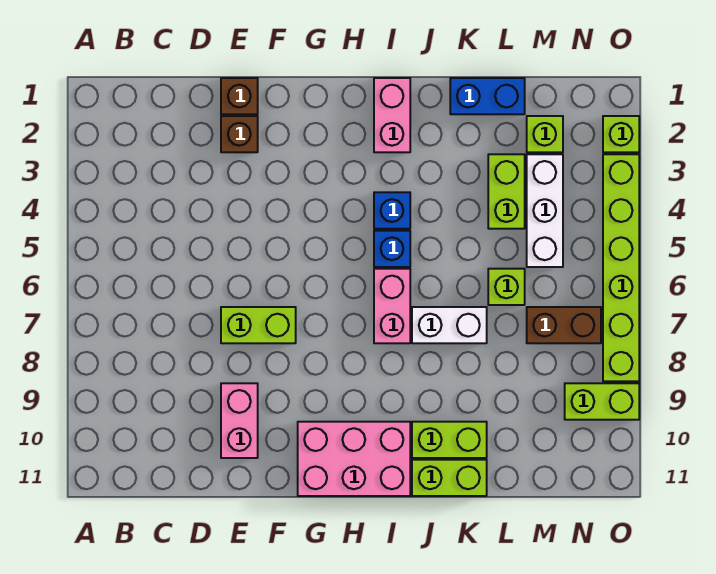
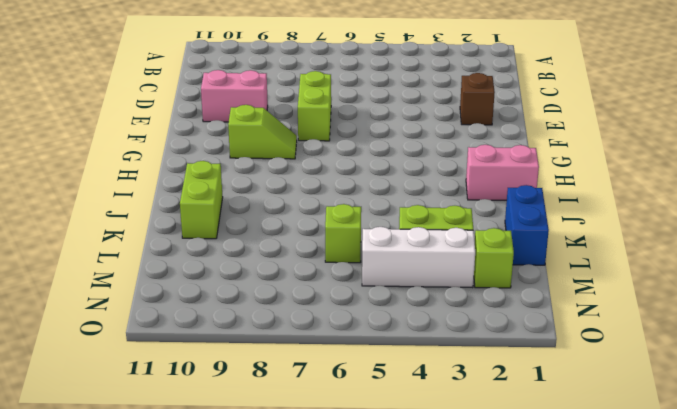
lime 1x2 slope [228,105,297,159] -> none
none -> brown 1x1 brick [221,78,258,114]
none -> pink 2x3 brick [298,422,410,496]
none -> blue 1x1 brick [374,192,410,229]

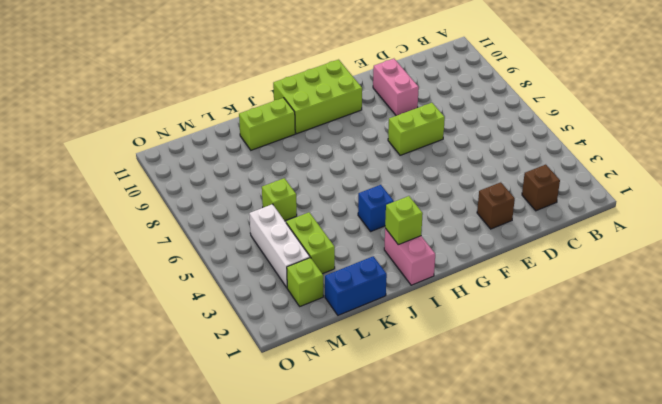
brown 1x1 brick [522,165,560,211] -> brown 1x1 brick moved to [221,78,258,114]
lime 2x3 brick [273,60,362,134] -> pink 2x3 brick [298,422,410,496]
lime 1x1 brick [385,196,423,245] -> lime 1x1 brick moved to [603,116,639,152]
none -> blue 1x1 brick [374,231,410,267]
none -> pink 1x2 brick [374,269,410,343]
none -> white 1x2 brick [412,307,487,343]

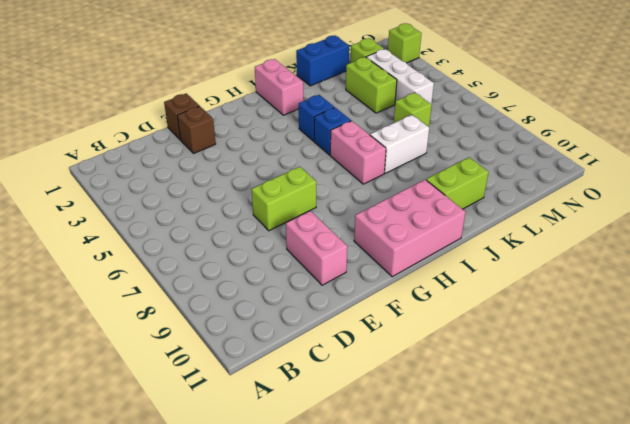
none -> lime 1x2 brick [412,460,487,496]
none -> brown 1x2 brick [527,307,601,343]
none -> lime 1x2 brick [565,383,639,420]

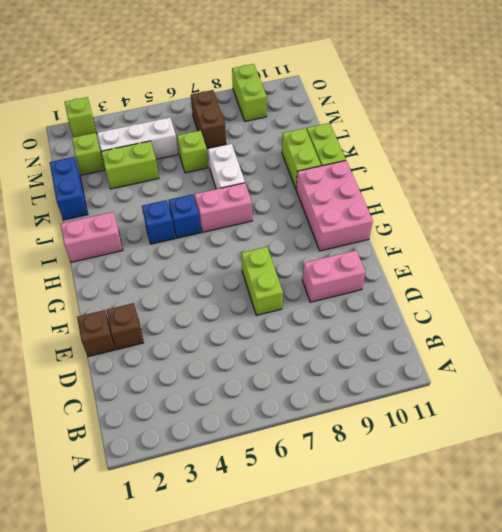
none -> lime 1x6 brick [603,154,639,381]

